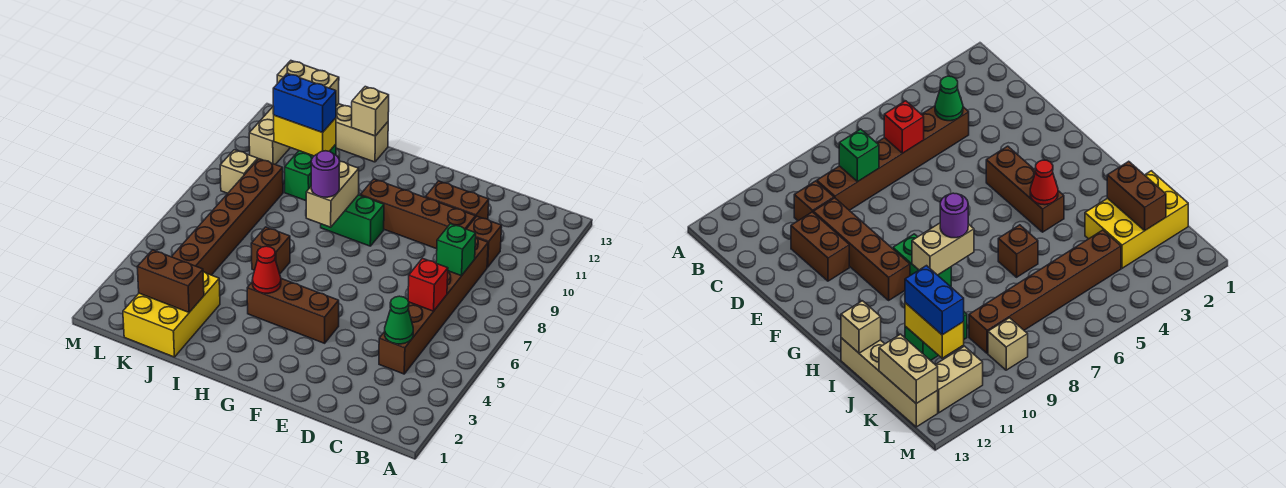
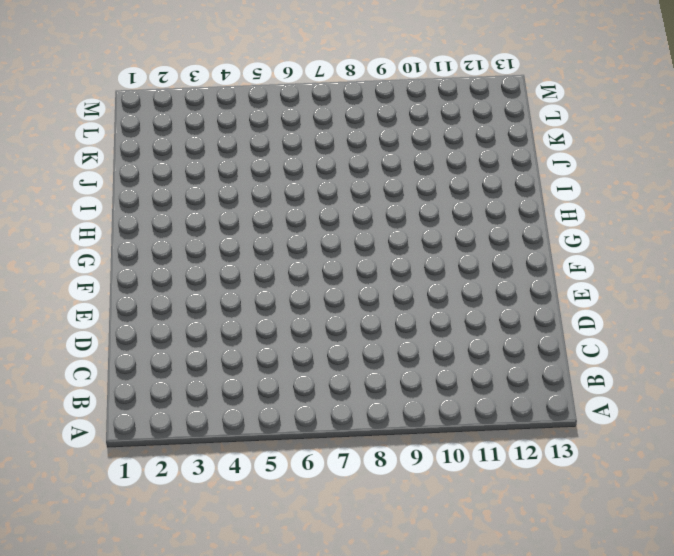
none -> brown 1x6 brick [379,238,488,374]
none -> brown 1x1 brick [467,216,502,267]
none -> brown 1x4 brick [360,179,475,249]

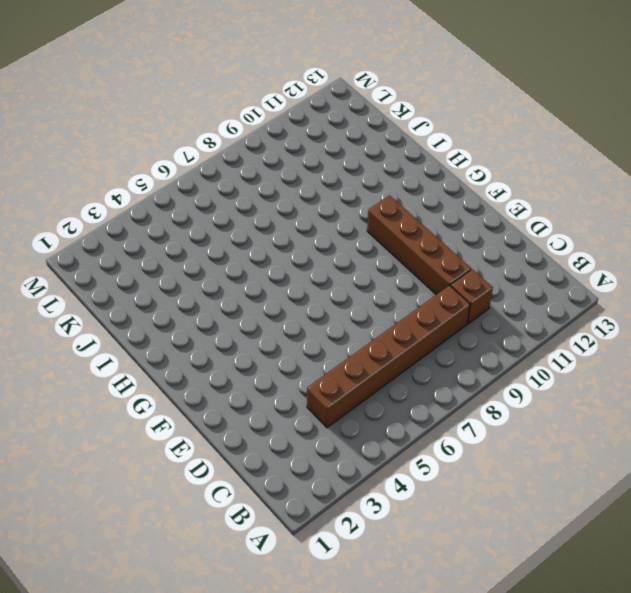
none -> brown 1x2 brick [425,181,489,219]
none -> brown 1x3 brick [247,279,339,343]
none -> green 1x2 brick [321,195,384,246]

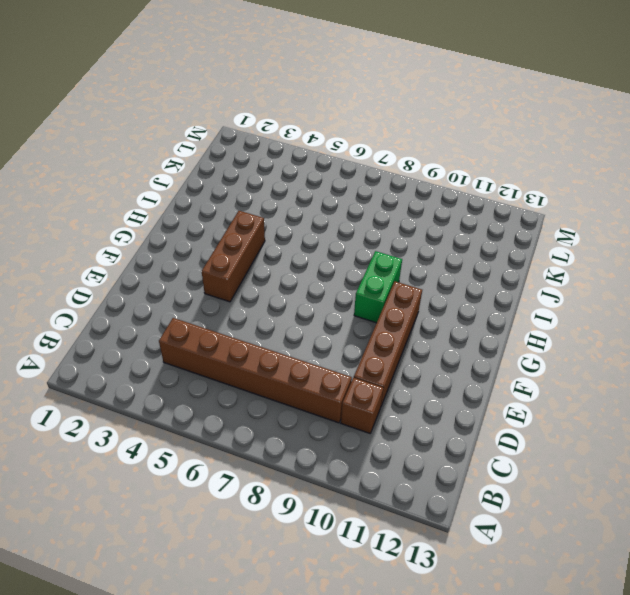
none -> brown 1x2 brick [425,181,489,219]
none -> brown 1x1 brick [251,227,290,274]
none -> tan 1x4 brick [336,104,388,162]

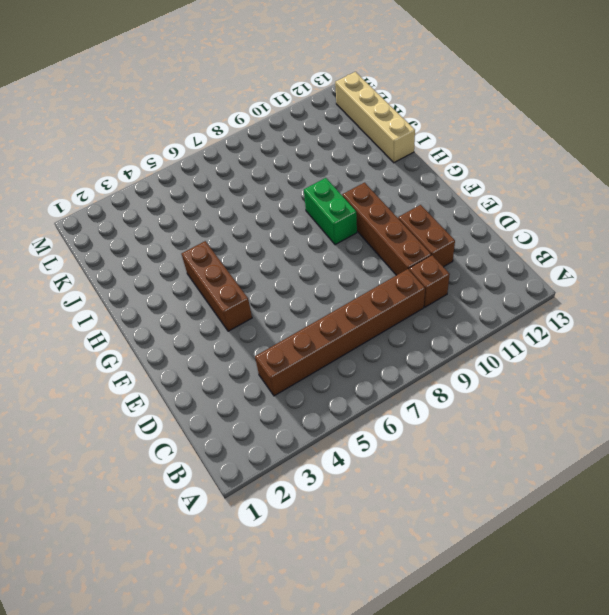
none -> brown 1x1 brick [251,227,290,274]
none -> yellow 2x3 brick [123,272,220,357]
none -> green 1x2 brick [285,144,336,201]

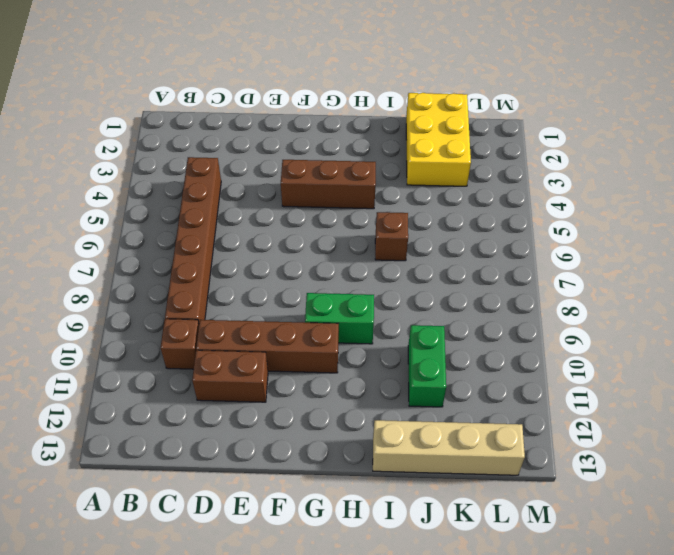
none -> brown 1x6 brick [172,159,283,275]
none -> tan 1x1 brick [220,150,258,193]
none -> tan 1x2 brick [249,106,290,165]

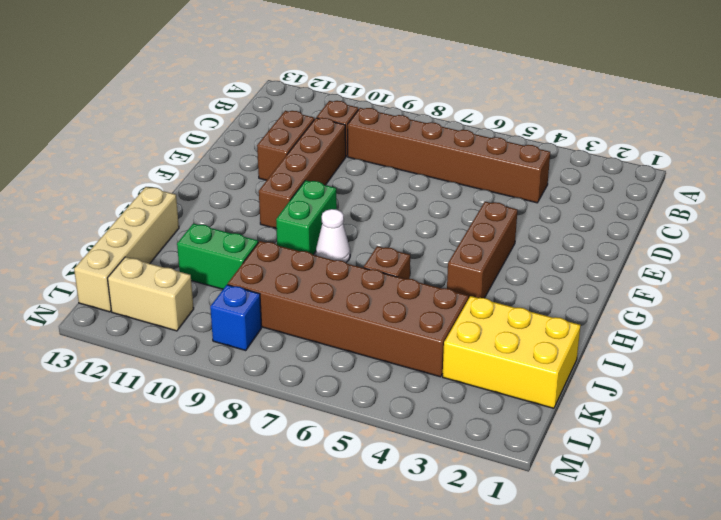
white 1x1 cone [316,209,350,262] -> none
brown 2x6 brick [228,241,469,377] -> brown 1x6 brick [172,159,283,275]
blue 1x1 brick [210,285,262,351] -> tan 1x1 brick [220,150,258,193]
none -> green 1x1 cone [385,296,413,344]
none -> red 1x1 brick [408,258,448,311]
none -> green 1x1 brick [436,224,476,276]

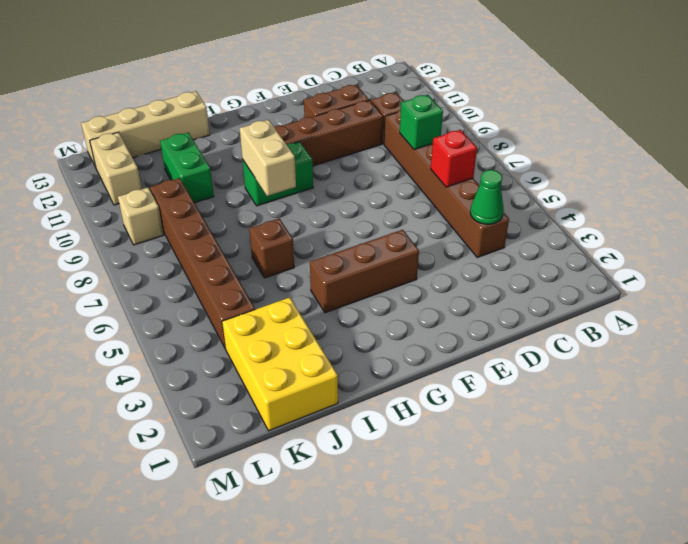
none -> red 1x1 cone [252,246,281,293]
none -> tan 1x1 brick [352,87,389,136]
none -> brown 1x2 brick [137,250,204,312]

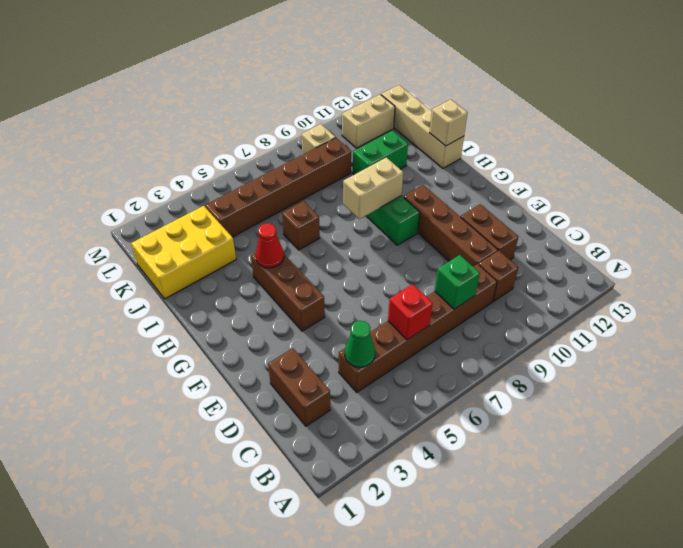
brown 1x2 brick [268,348,330,426] -> brown 1x2 brick moved to [137,250,204,312]
none -> yellow 1x2 brick [274,115,336,156]
none -> tan 1x2 brick [277,61,339,106]
none -> purple 1x1 round brick [311,151,340,197]

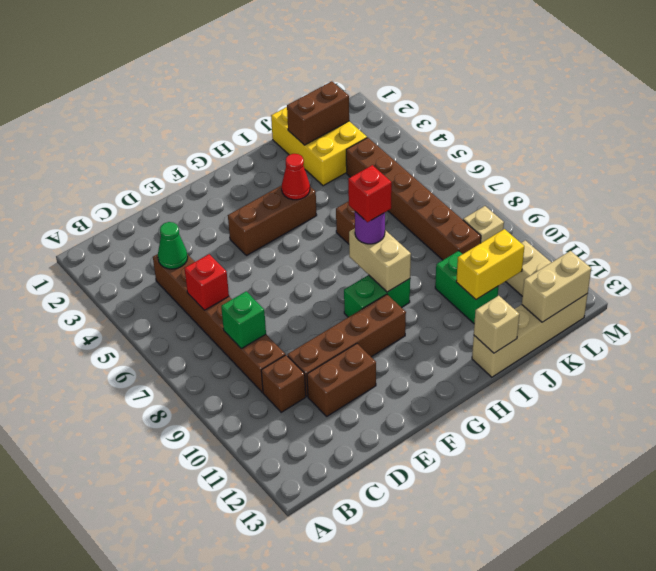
red 1x1 brick [348,165,392,222] -> none
none -> blue 1x2 brick [273,73,336,133]

